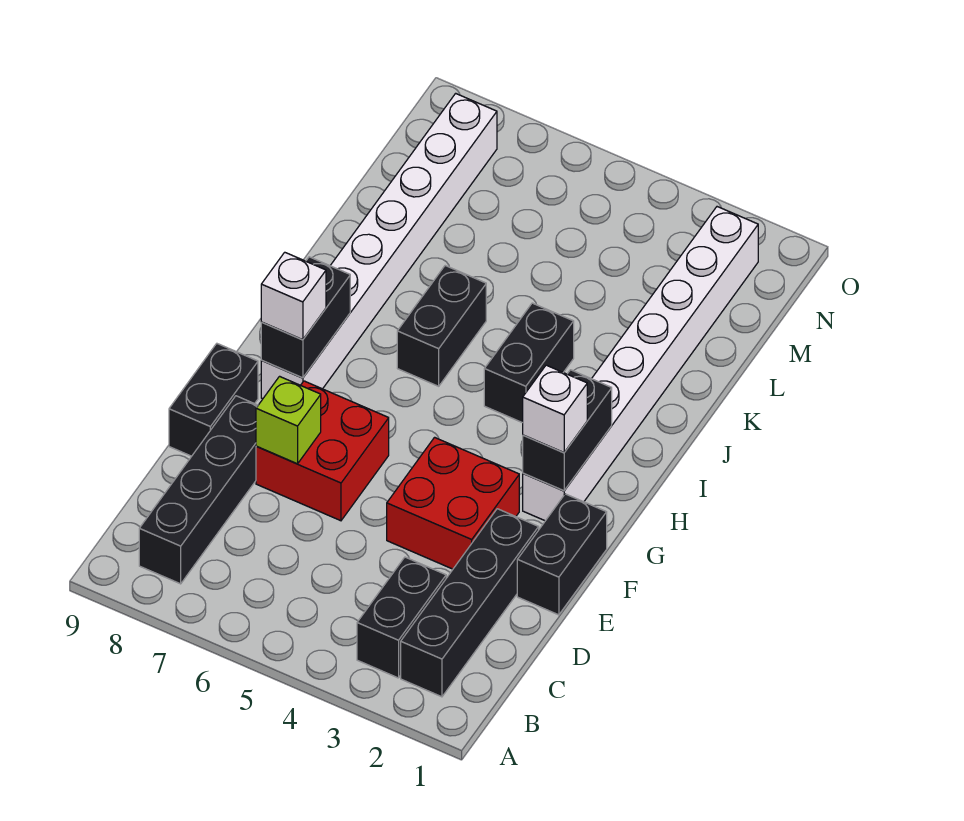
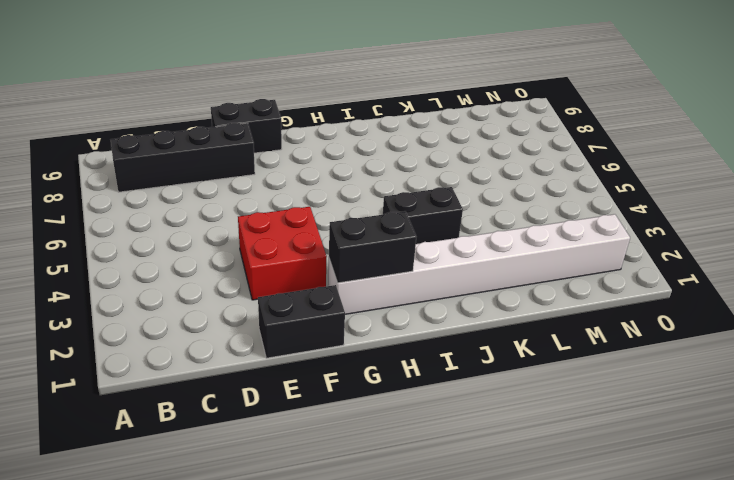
none -> black 1x4 brick [401,509,539,697]
none -> black 1x2 brick [357,557,446,678]
none -> red 2x2 brick [256,381,389,521]

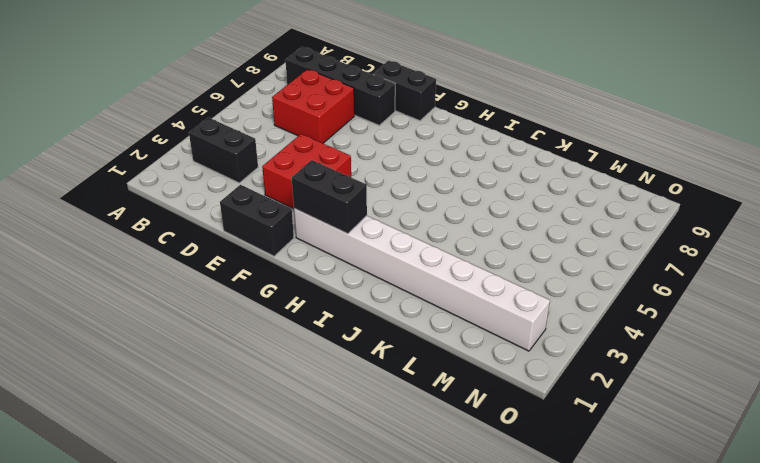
red 2x2 brick [272,69,355,143] -> red 2x2 brick moved to [256,381,389,521]
none -> black 1x4 brick [401,509,539,697]
none -> white 1x8 brick [261,93,497,399]
none -> black 1x2 brick [484,303,574,423]

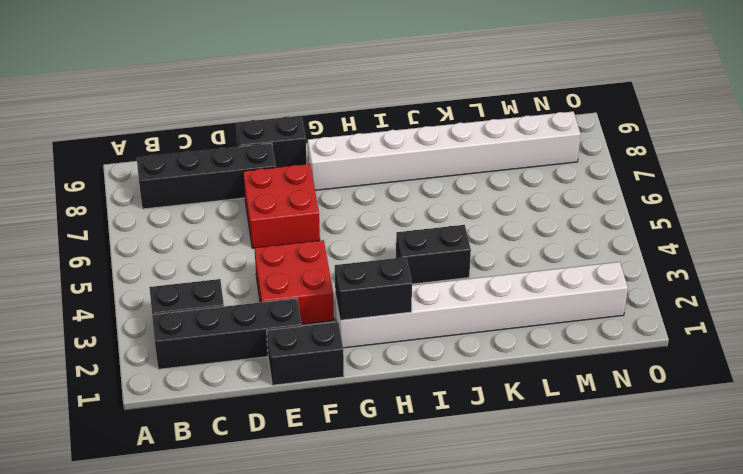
none -> black 1x2 brick [397,266,486,386]
none -> lime 1x1 brick [256,376,321,464]
none -> black 1x2 brick [261,257,350,378]

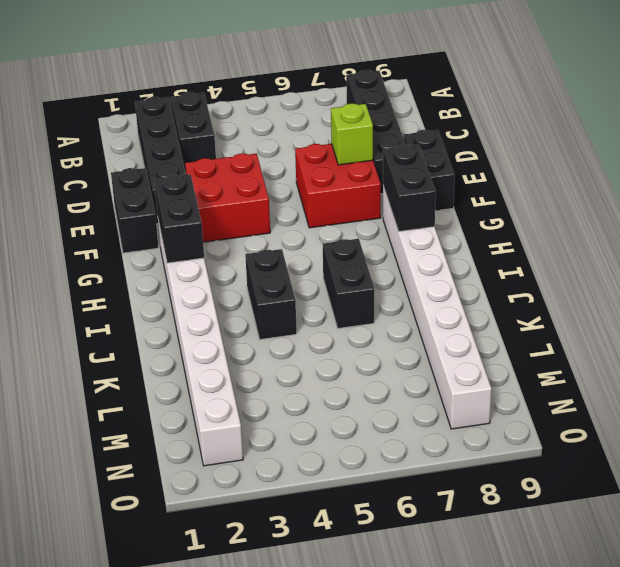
none -> white 1x1 brick [523,365,587,452]
none -> white 1x1 brick [261,252,326,340]

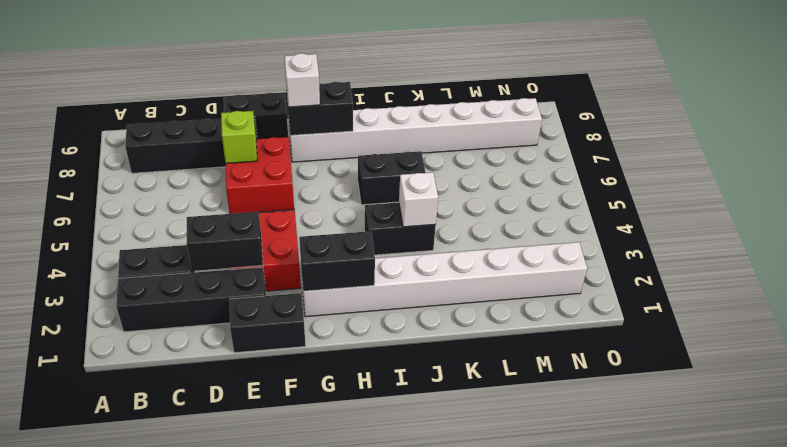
black 1x2 brick [187,212,263,271] -> none
white 1x1 brick [399,172,438,227] -> white 1x1 brick moved to [523,365,587,452]

